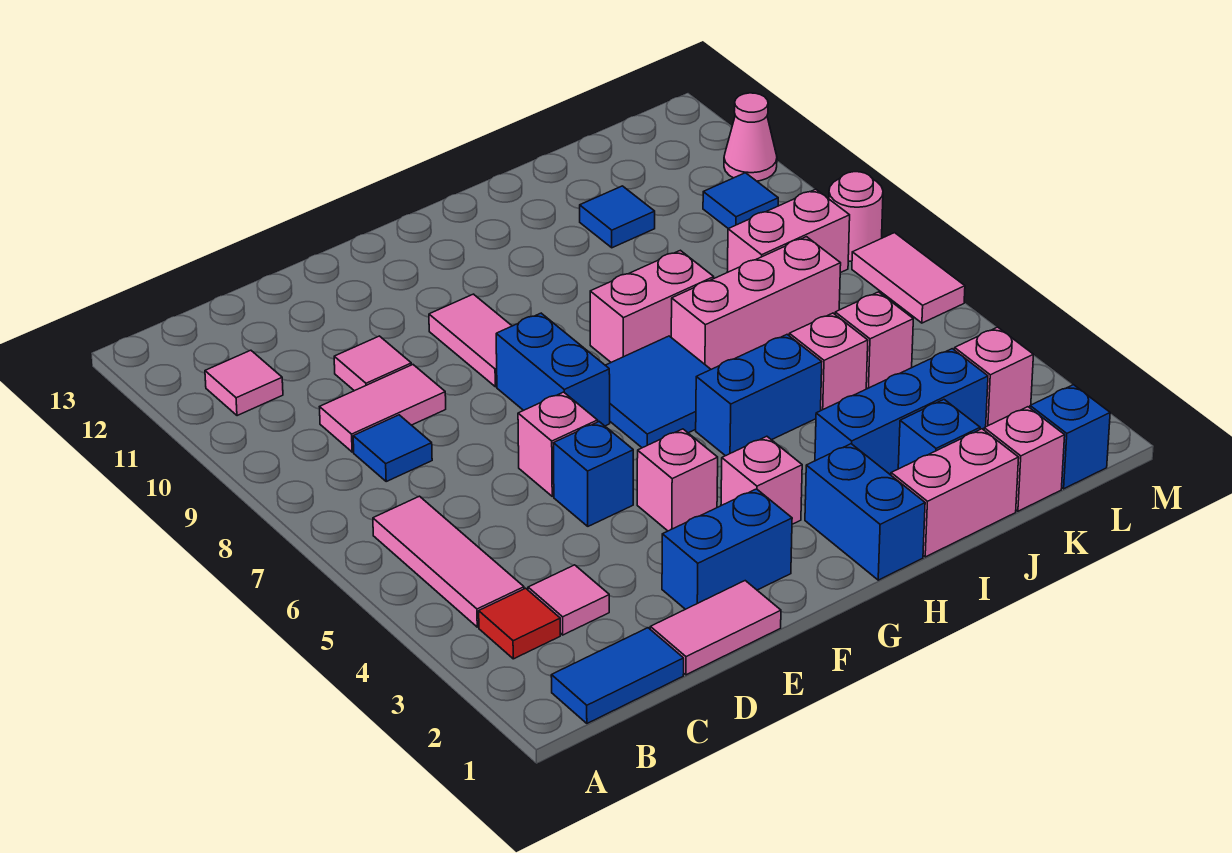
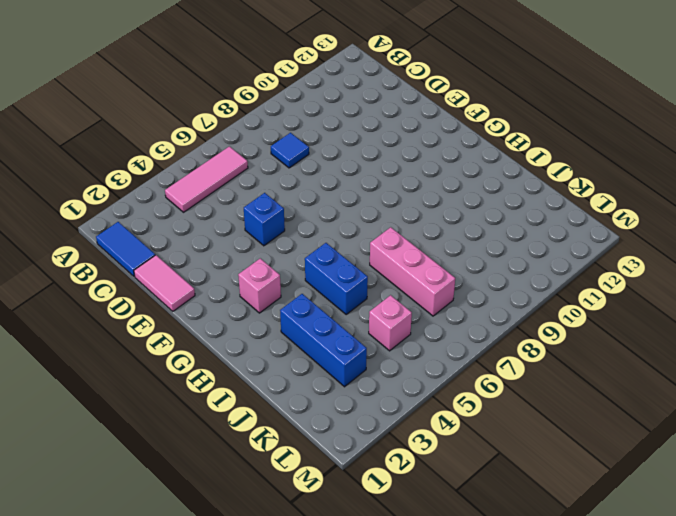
none -> red 1x1 tile [479,588,560,659]
none -> pink 1x1 tile [205,350,283,416]
none -> pink 1x1 tile [528,565,609,635]
none -> pink 1x2 tile [320,365,446,452]

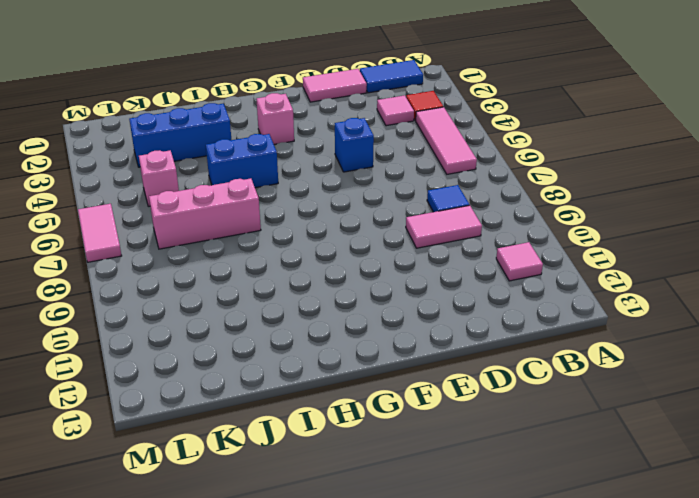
none -> pink 1x1 tile [334,336,411,391]
none -> blue 1x2 brick [662,489,792,609]
none -> pink 1x1 brick [518,392,598,496]
none -> pink 1x1 brick [637,429,718,531]

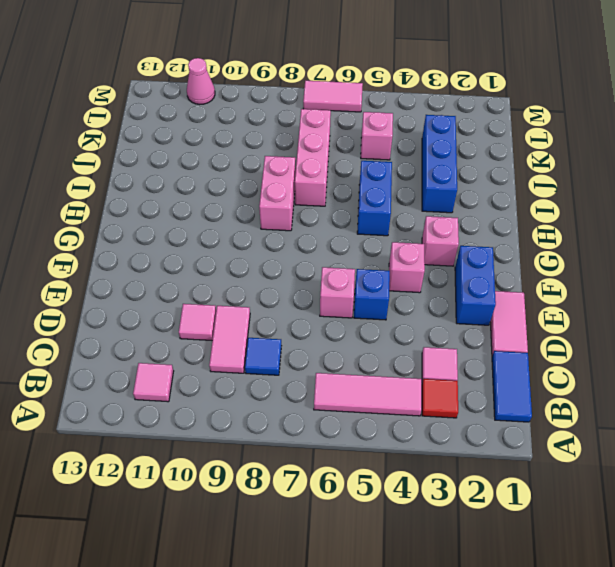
none -> blue 1x2 brick [496,313,610,426]
none -> pink 1x2 tile [429,294,512,387]
none -> blue 2x2 tile [605,336,711,448]
none -> blue 1x2 brick [805,444,925,580]

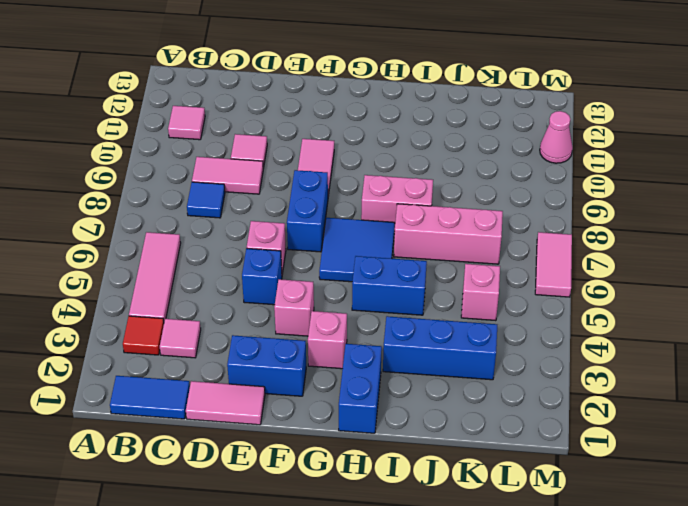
none -> pink 1x2 brick [891,429,1019,557]
none -> blue 1x1 brick [898,400,980,469]
none -> pink 1x1 brick [789,313,868,410]
none -> blue 1x1 tile [580,186,655,248]

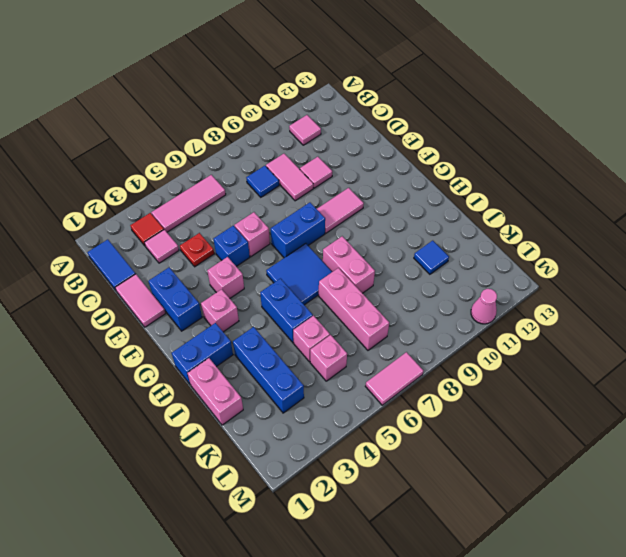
red 1x1 plate [180,233,214,267] -> none
none -> blue 1x1 brick [898,400,980,469]
none -> pink 1x1 brick [984,407,1065,511]
none -> pink 1x2 brick [727,189,850,273]
none -> blue 1x1 brick [1030,385,1110,489]

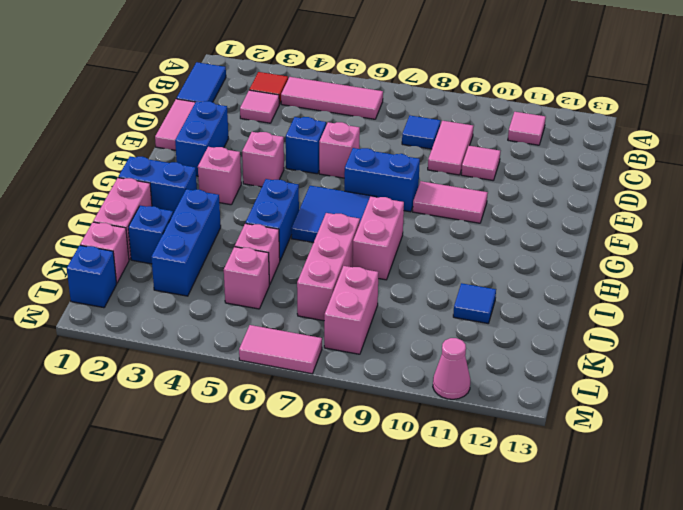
none -> pink 1x1 brick [954,327,1034,427]
none -> blue 1x1 tile [703,173,778,229]
none -> pink 1x1 round brick [829,172,883,261]

